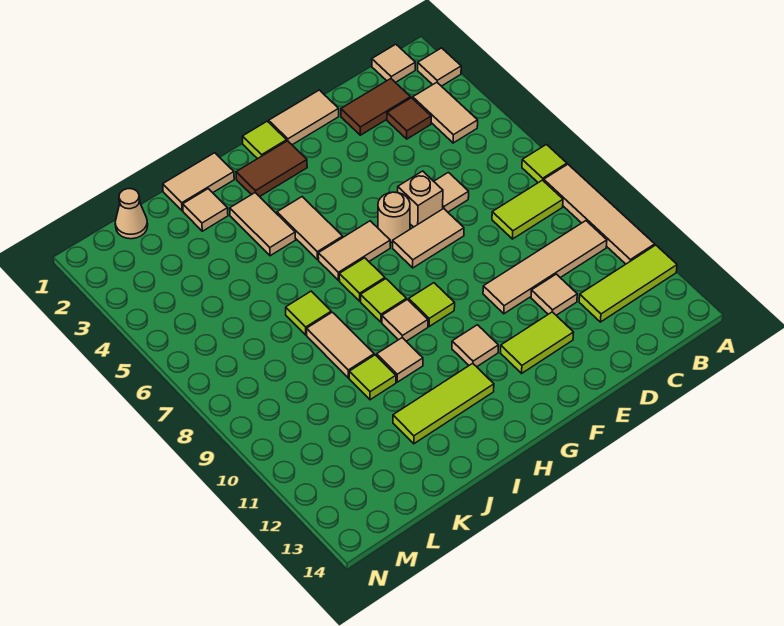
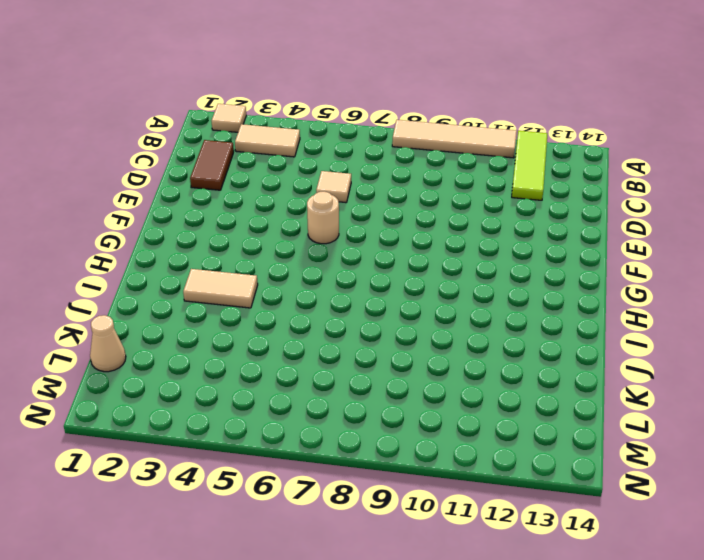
none -> lime 1x1 tile [522,145,567,183]
none -> tan 1x1 tile [372,44,415,83]
none -> lime 1x2 tile [492,180,563,239]
none -> tan 1x4 tile [483,221,607,314]

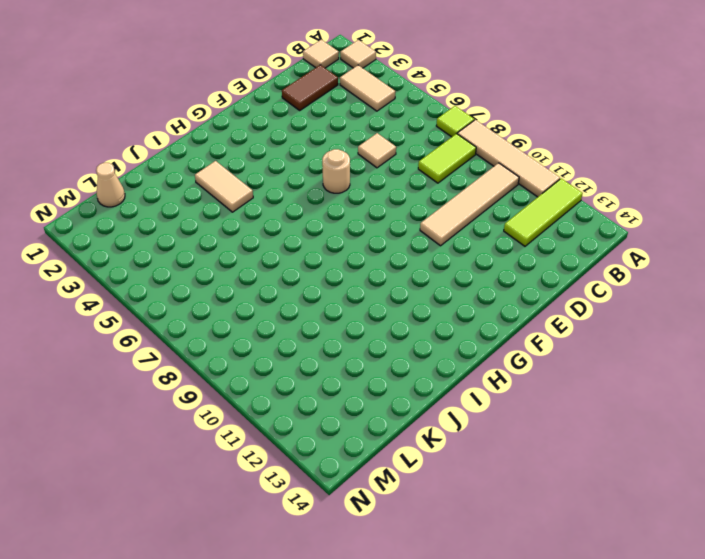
none -> brown 1x1 tile [387,98,431,139]
none -> tan 1x1 tile [531,274,577,315]
none -> tan 1x2 tile [269,90,339,145]
none -> tan 1x1 brick [398,171,443,227]

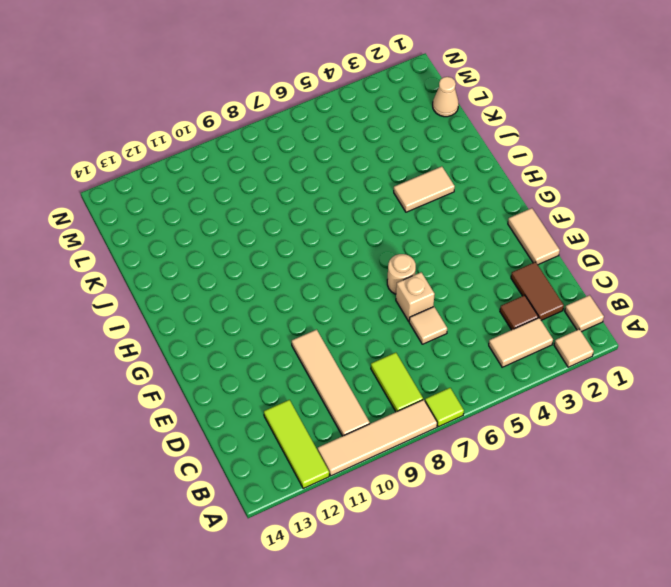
none -> tan 1x1 tile [531,274,577,315]
none -> tan 1x2 tile [393,209,464,268]
none -> lime 1x2 tile [501,312,574,373]
none -> lime 1x1 tile [242,121,287,159]

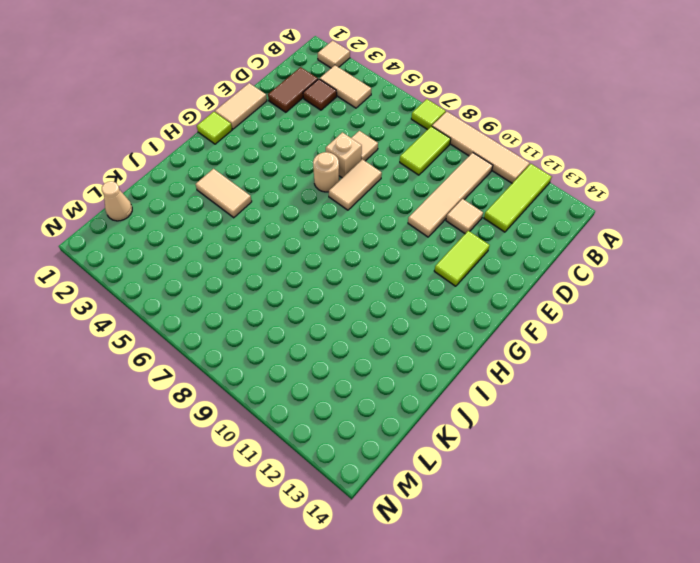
none -> tan 1x1 tile [372,44,415,83]
none -> brown 1x2 tile [236,141,307,197]
none -> tan 1x2 tile [318,221,390,280]
none -> lime 1x1 tile [409,283,455,326]

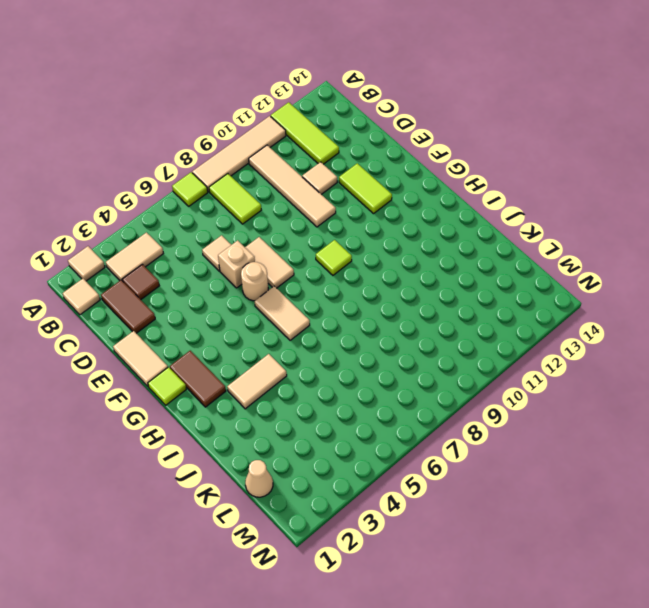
none -> tan 1x1 tile [452,325,498,367]
none -> tan 1x2 tile [277,197,343,260]
none -> lime 1x1 tile [339,258,385,301]
none -> lime 1x1 tile [361,279,406,322]

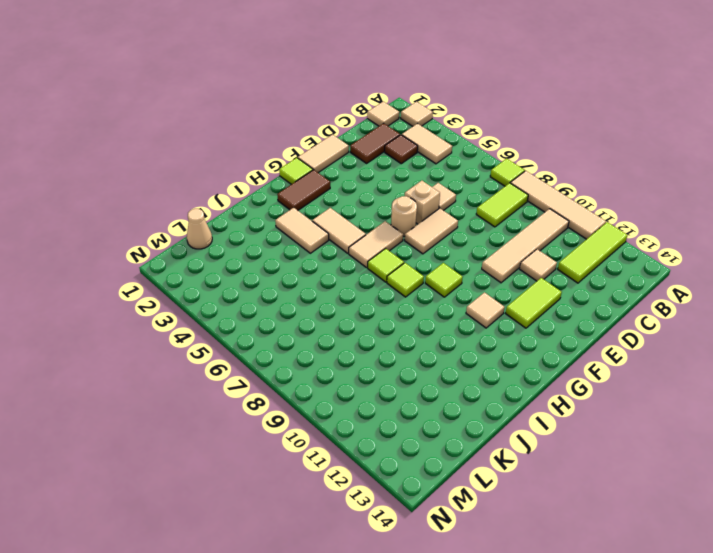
none -> tan 1x1 tile [382,299,428,341]
none -> lime 1x3 tile [393,363,494,444]
none -> tan 1x2 tile [163,153,234,211]
none -> tan 1x1 tile [377,338,423,382]

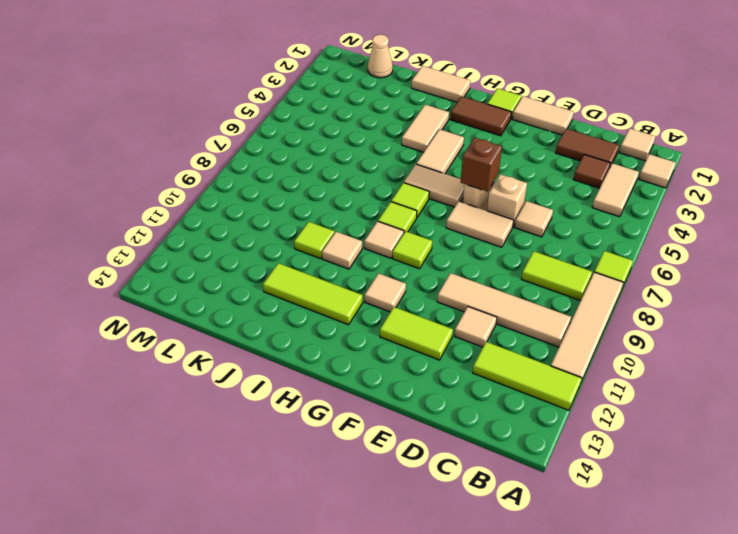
brown 1x1 brick [461,137,502,192] -> none
none -> tan 1x1 tile [183,189,228,231]
none -> lime 1x1 tile [286,291,331,335]
none -> tan 1x2 tile [307,312,374,378]

